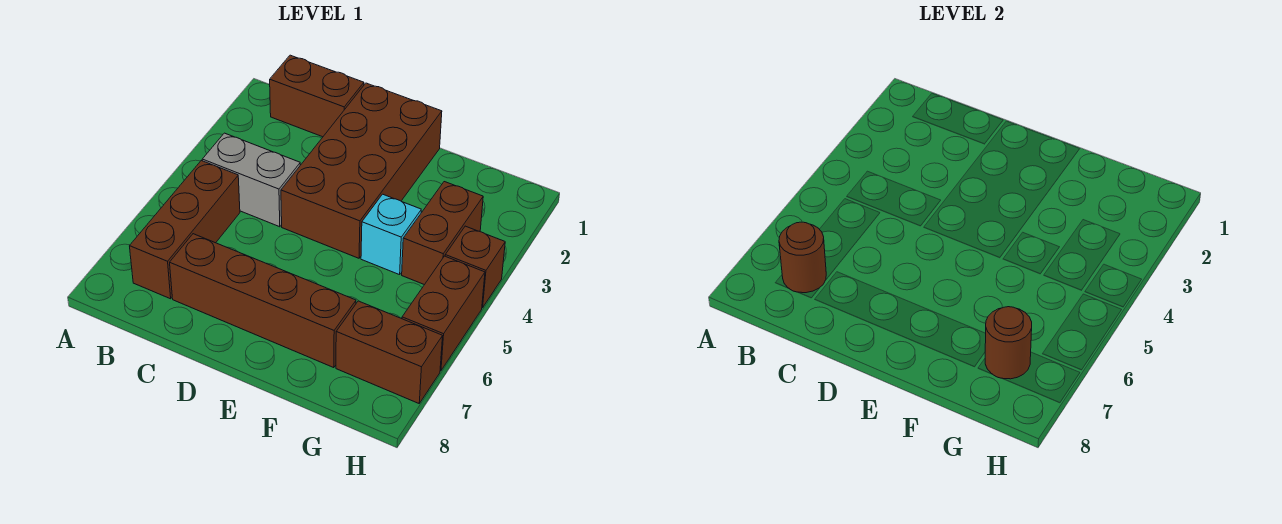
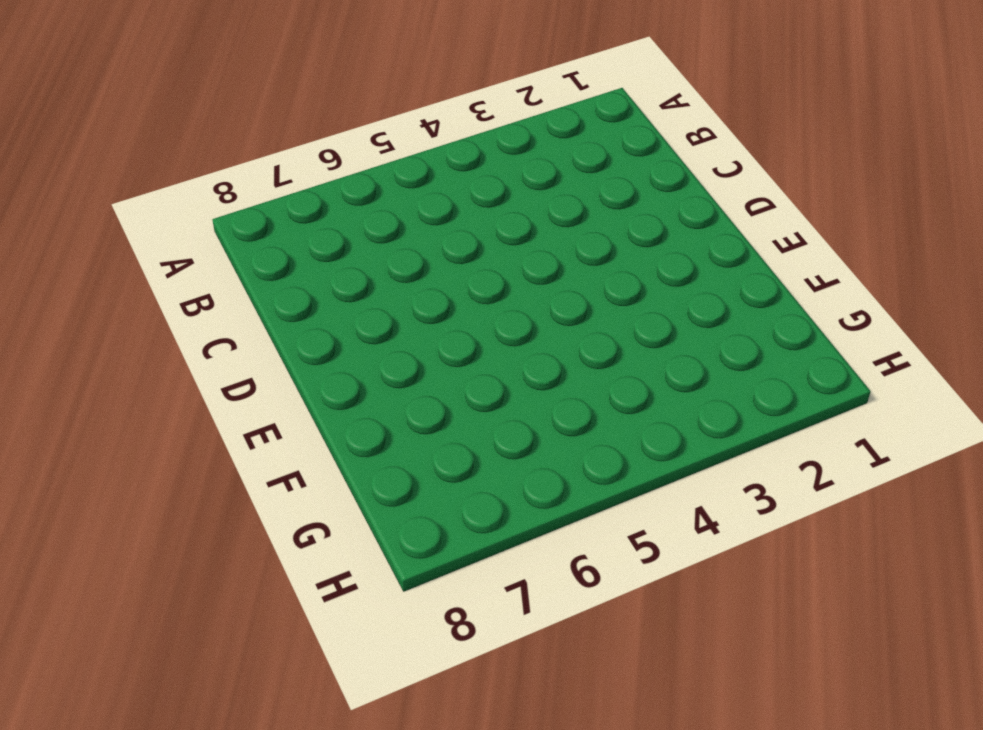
none -> brown 1x2 brick [270,55,364,137]
none -> grey 1x2 brick [202,133,300,227]
none -> brown 1x3 brick [130,161,240,299]

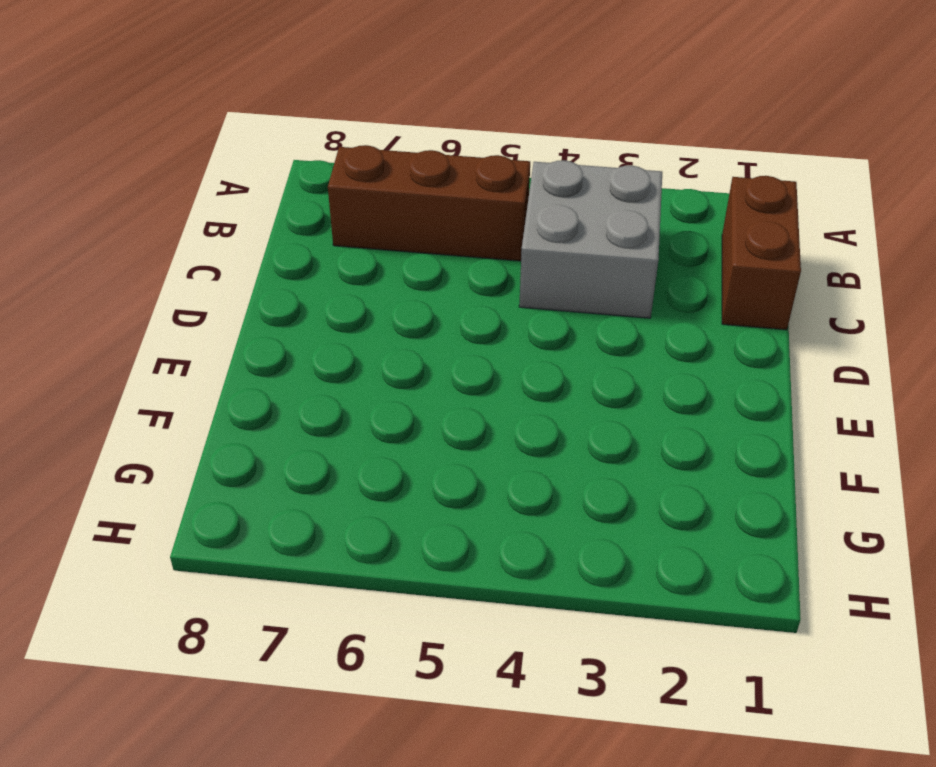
grey 2x2 brick [519,160,662,318] -> grey 1x2 brick [202,133,300,227]
none -> brown 1x4 brick [170,234,356,368]
none -> brown 2x4 brick [281,83,442,258]
none -> cyan 1x1 brick [361,194,421,275]

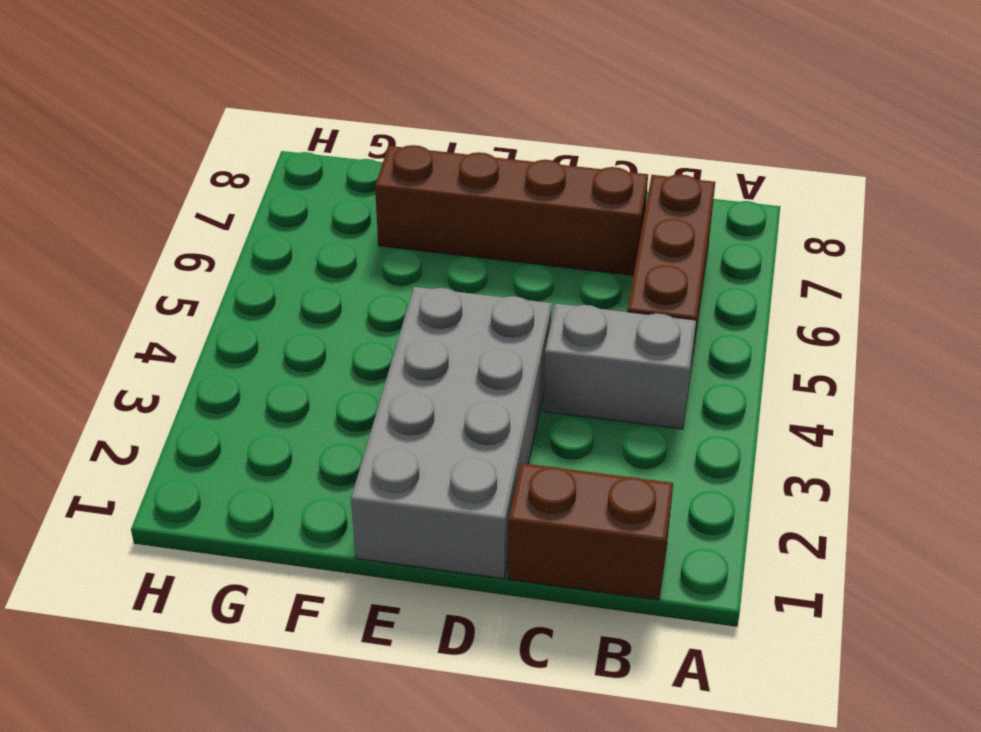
grey 2x4 brick [351,287,552,579] -> brown 2x4 brick [281,83,442,258]
none -> cyan 1x1 brick [361,194,421,275]
none -> brown 1x2 brick [402,182,483,285]
none -> brown 1x2 brick [336,301,443,403]

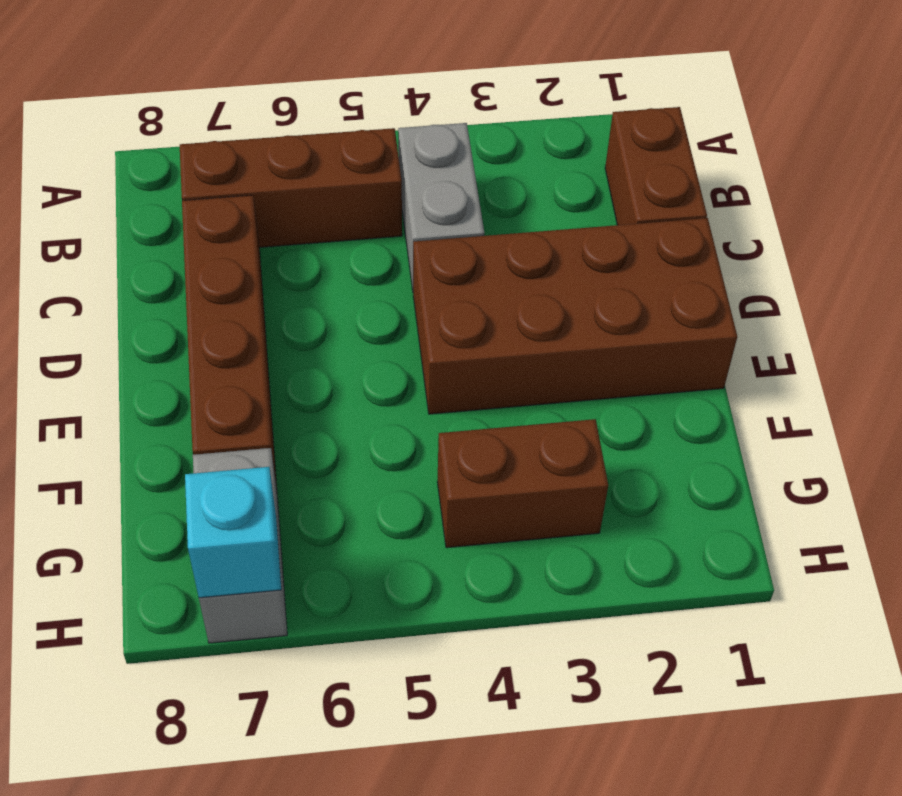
grey 1x2 brick [193,448,287,643] -> brown 1x2 brick [336,301,443,403]
cyan 1x1 brick [185,467,281,598] -> cyan 1x1 brick moved to [361,194,421,275]
none -> brown 1x1 brick [445,226,505,308]
none -> brown 1x2 brick [402,256,485,371]
none -> brown 1x1 round brick [779,222,826,293]

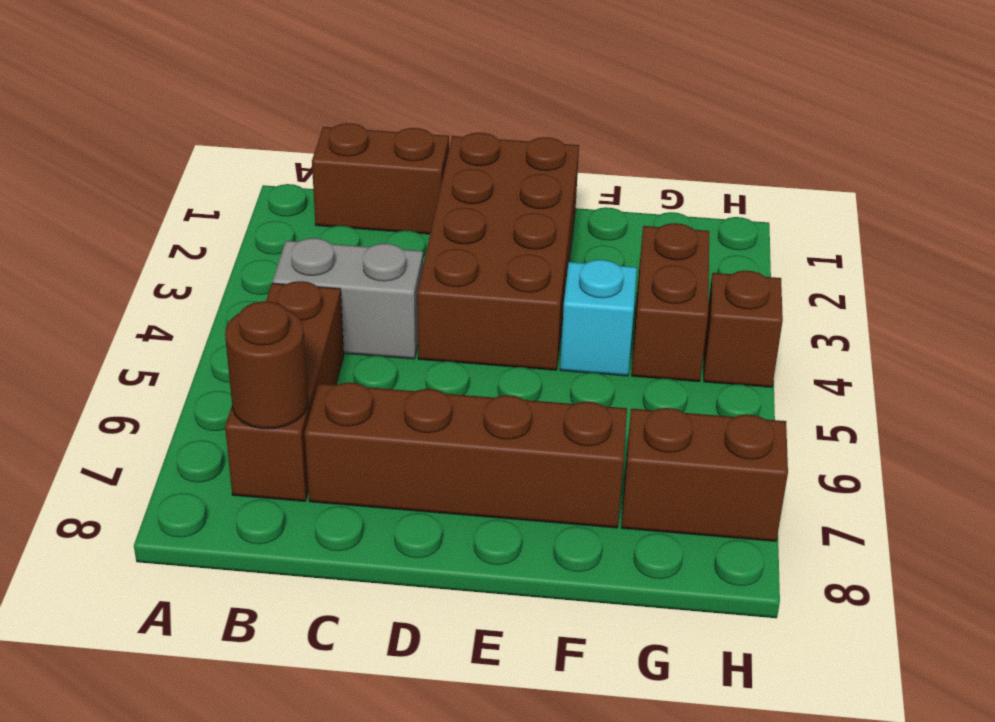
none -> brown 1x2 brick [402,256,485,371]
none -> brown 1x1 round brick [985,307,1032,379]

